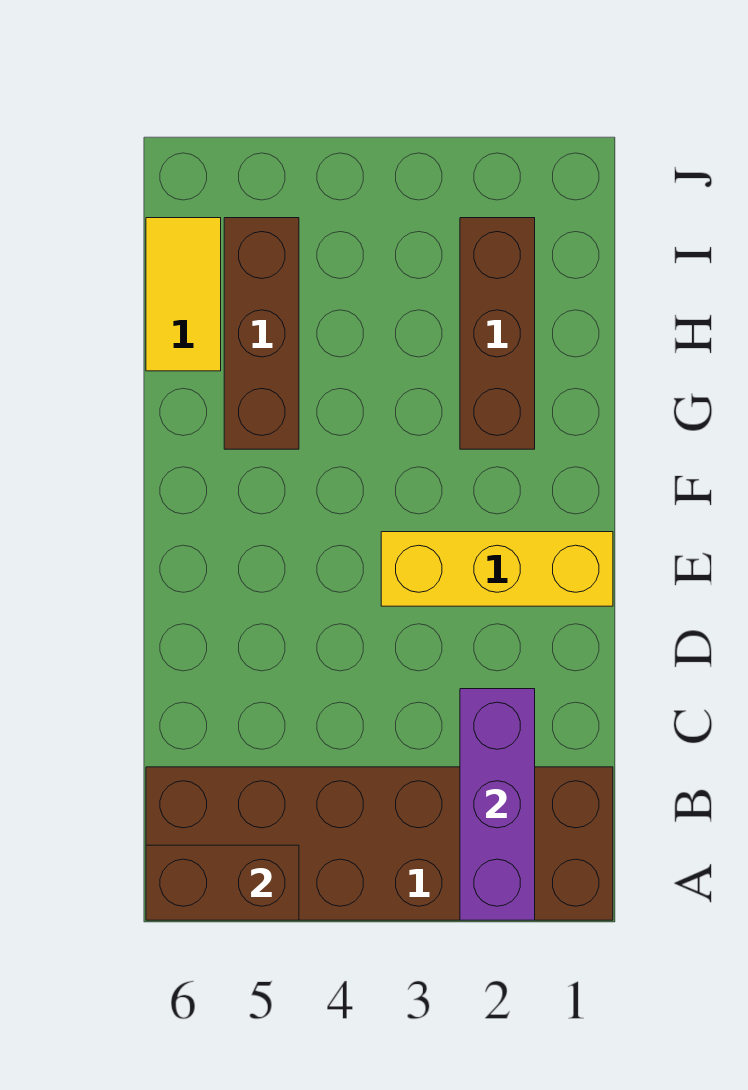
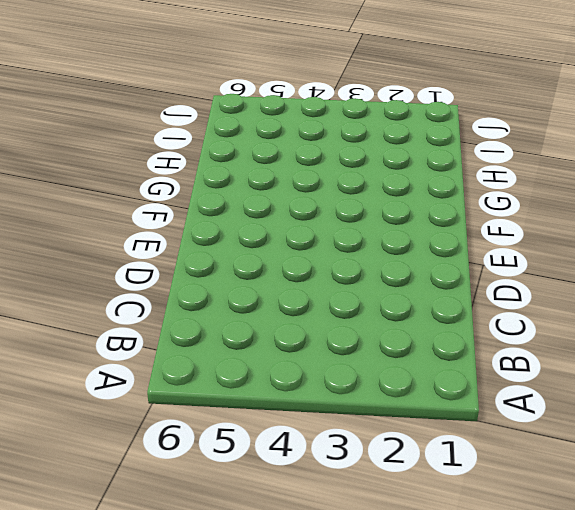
none -> brown 2x6 brick [146,767,613,920]
none -> yellow 1x3 brick [381,532,613,606]

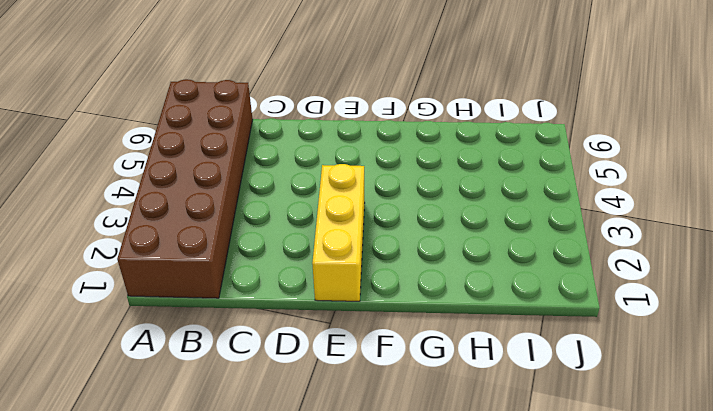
none -> brown 1x3 brick [460,218,535,449]
none -> brown 1x3 brick [224,218,299,449]

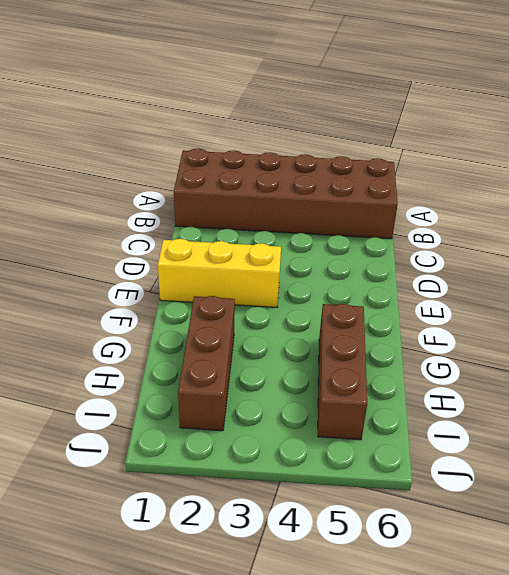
none -> yellow 1x2 tile [146,218,221,371]
none -> purple 1x3 brick [460,689,535,920]

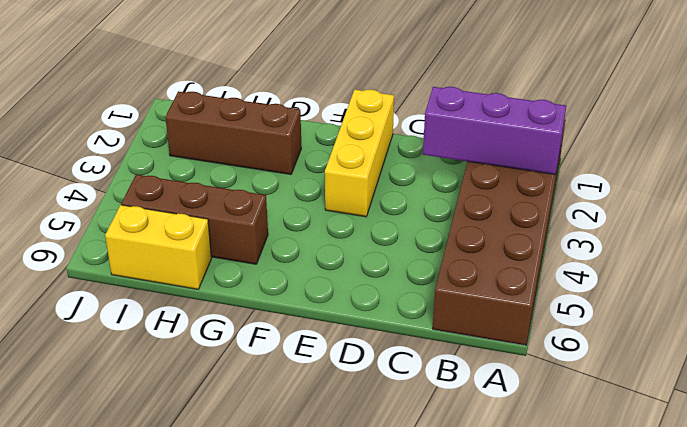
yellow 1x2 brick [105,205,212,289] -> yellow 1x2 tile [146,218,221,371]
none -> brown 1x2 brick [146,845,299,920]

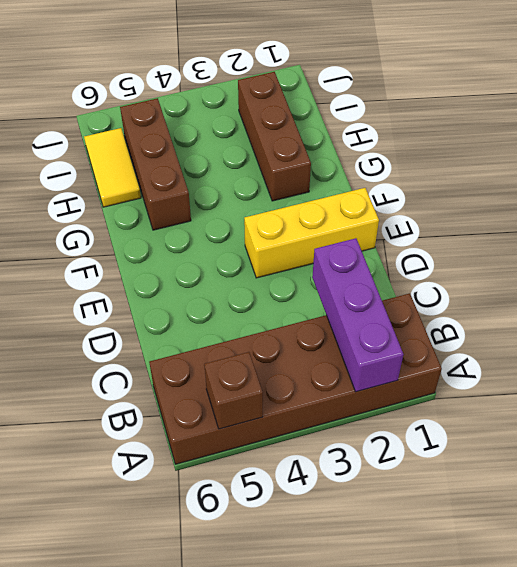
brown 1x1 brick [204,352,263,429] -> brown 1x2 brick [146,845,299,920]

